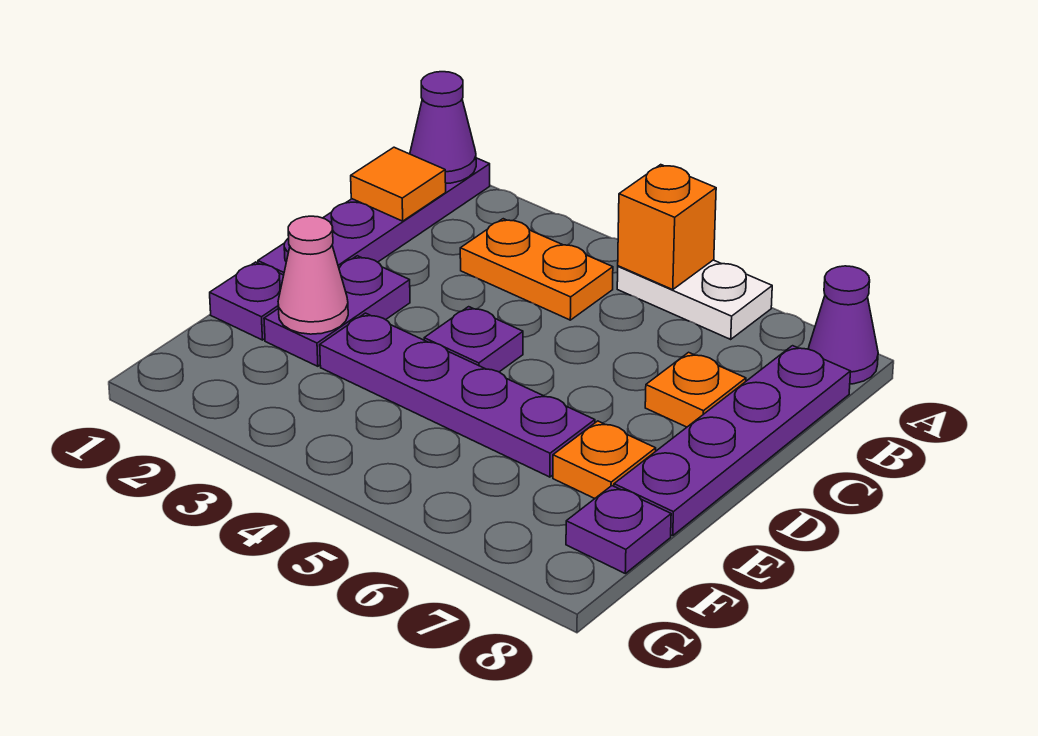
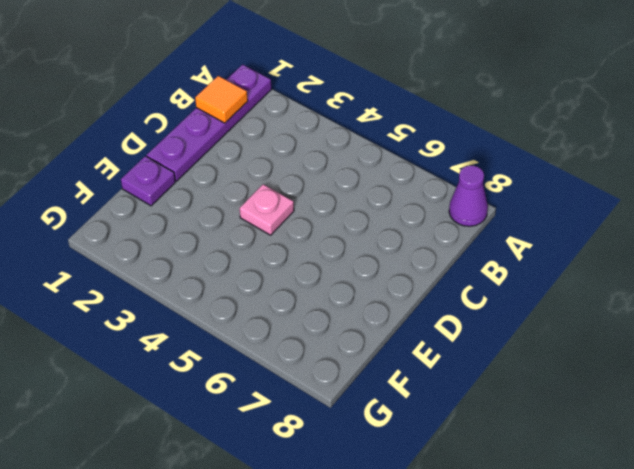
pink 1x1 plate [239,184,294,235] -> purple 1x1 plate [424,307,523,372]
none -> white 1x2 plate [617,260,772,339]
none -> orange 1x2 plate [460,219,613,320]
none -> purple 1x4 plate [614,346,851,536]

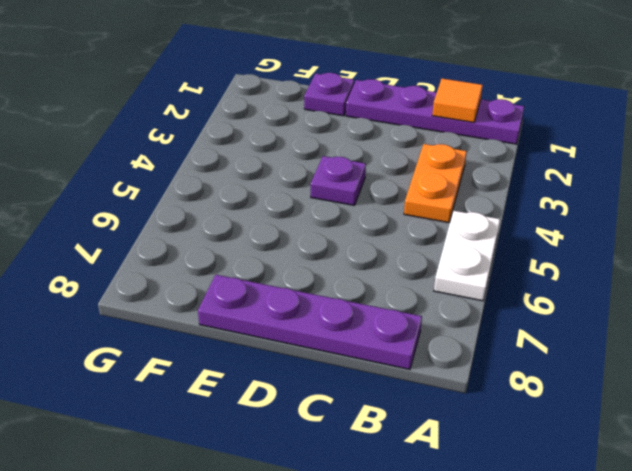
none -> purple 1x1 cone [808,266,878,384]
none -> orange 1x1 plate [645,352,746,427]
none -> purple 1x2 plate [264,256,410,366]

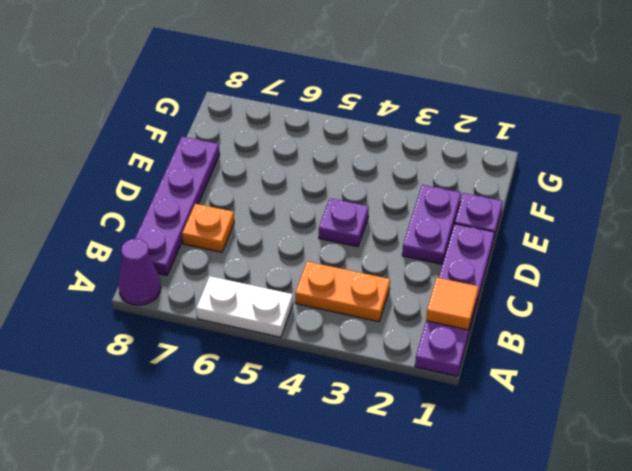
none -> purple 1x4 plate [320,313,595,477]
none -> orange 1x1 plate [553,421,656,498]
none -> purple 1x1 plate [566,486,671,573]

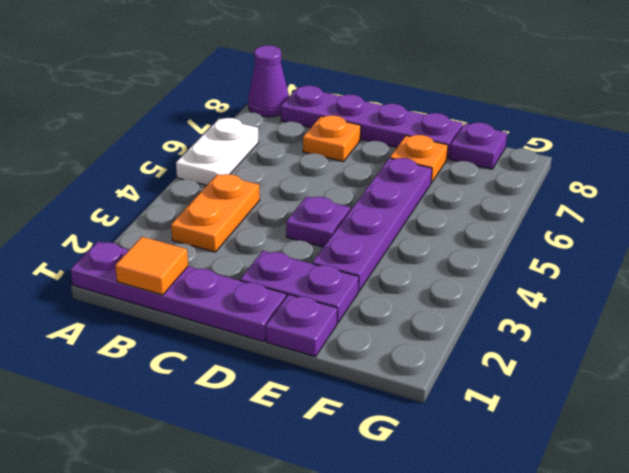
none -> purple 1x1 cone [410,72,476,183]
none -> orange 1x1 brick [618,165,716,290]
none -> pink 1x1 cone [278,216,348,334]

